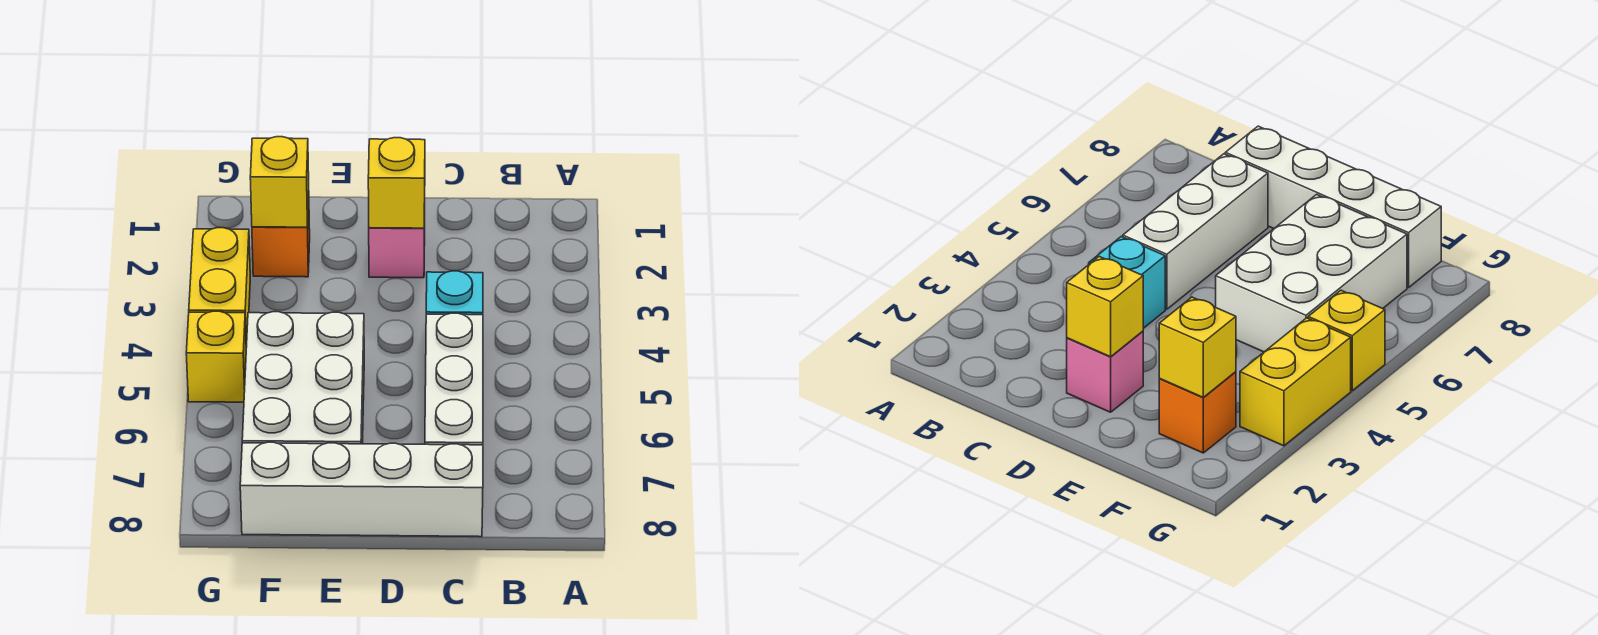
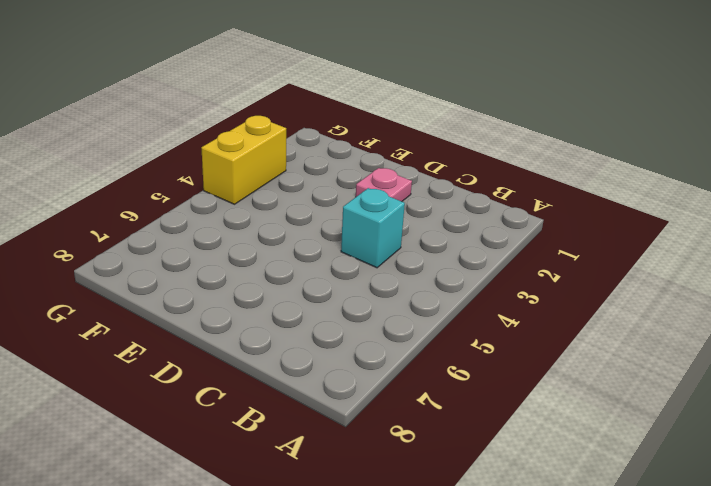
pink 1x1 plate [356,168,412,201] -> pink 1x1 brick [369,218,425,278]
none -> white 1x3 brick [425,313,483,445]
none -> white 1x4 brick [240,442,483,537]

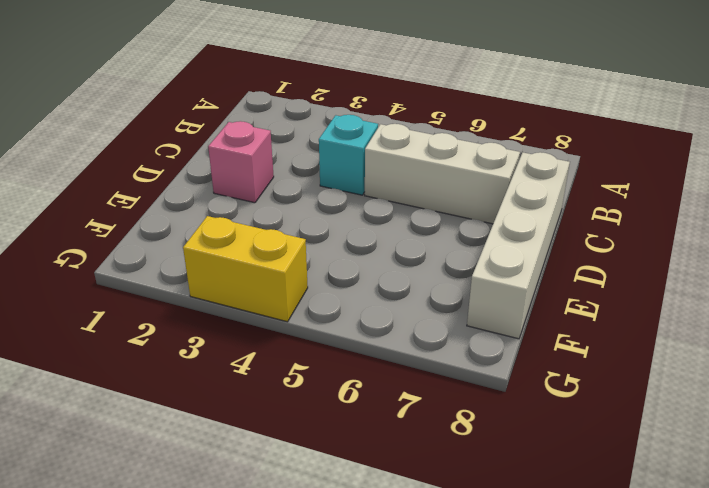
none -> white 2x3 brick [242,312,364,444]
none -> orange 1x1 brick [252,198,310,277]

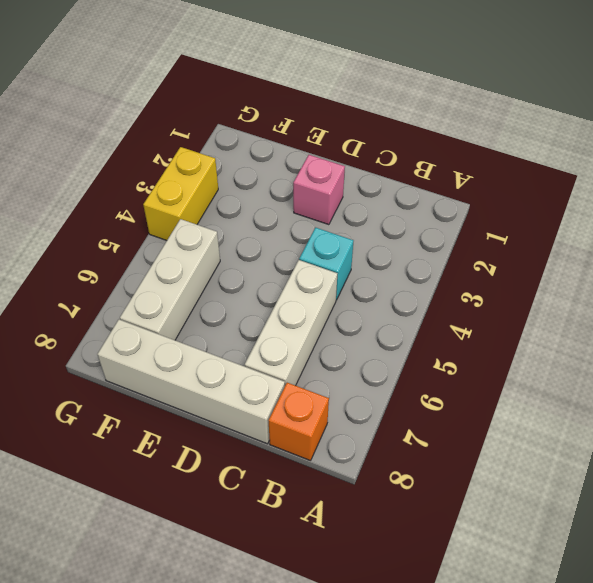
orange 1x1 brick [269,383,329,461] -> orange 1x1 brick moved to [252,198,310,277]
white 1x3 brick [120,219,220,340] -> white 2x3 brick [242,312,364,444]
none -> yellow 1x1 brick [186,311,246,402]
none -> yellow 1x1 brick [368,138,425,228]

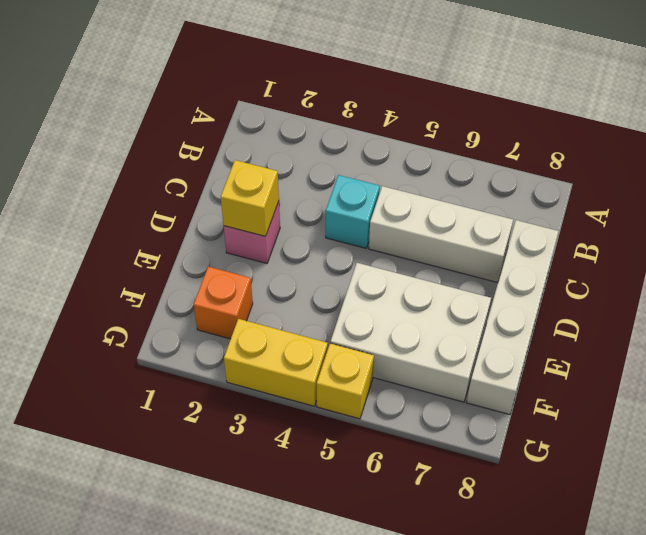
none -> yellow 1x1 brick [250,137,309,227]

